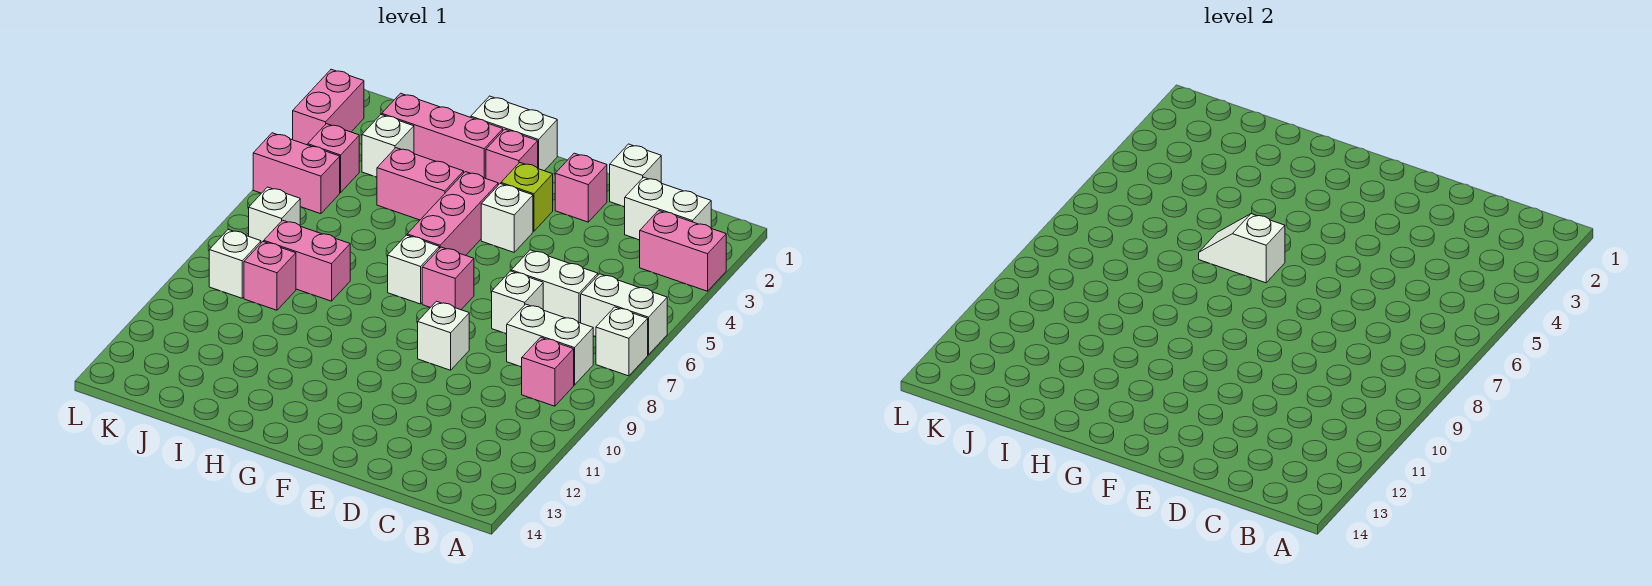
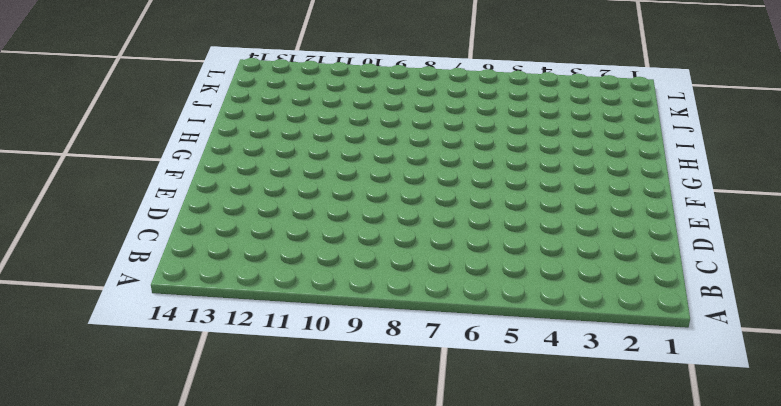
none -> pink 1x2 brick [640,210,726,291]
none -> white 1x2 brick [581,274,667,355]
none -> white 1x1 brick [596,307,648,376]

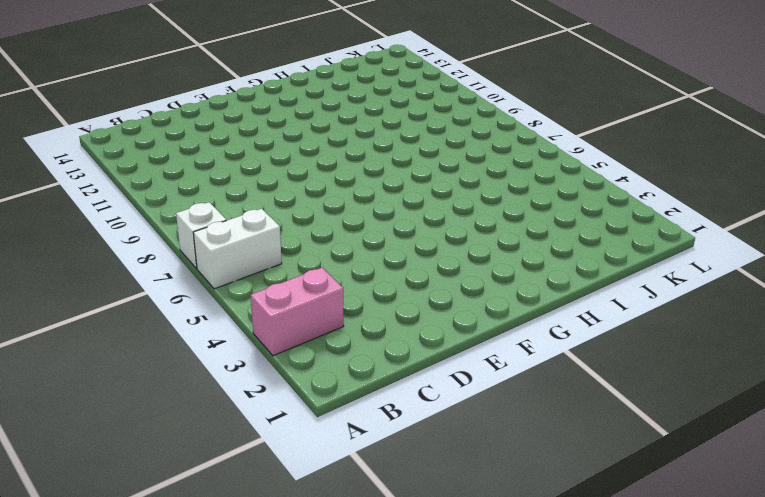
none -> white 1x2 brick [625,177,711,240]
none -> white 1x2 brick [507,304,593,385]
none -> pink 1x1 brick [522,337,574,406]

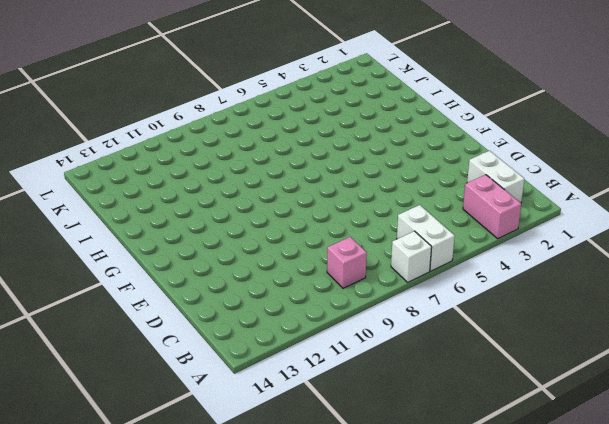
none -> white 1x2 brick [507,304,593,385]
none -> white 1x2 brick [511,250,598,323]
none -> white 1x1 brick [610,144,661,207]

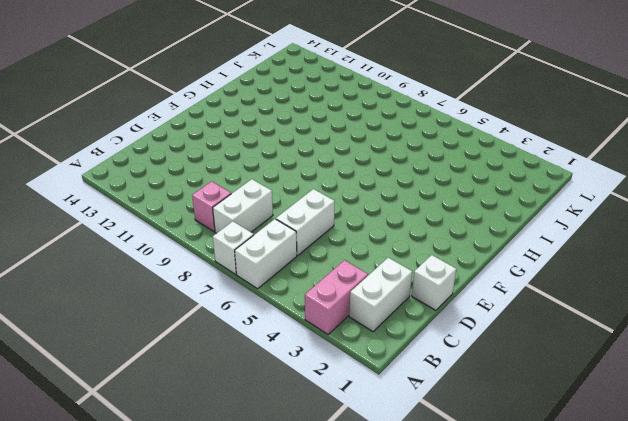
none -> white 1x1 brick [492,271,543,334]
none -> pink 1x1 brick [555,153,607,222]
none -> white 1x1 brick [418,301,469,370]

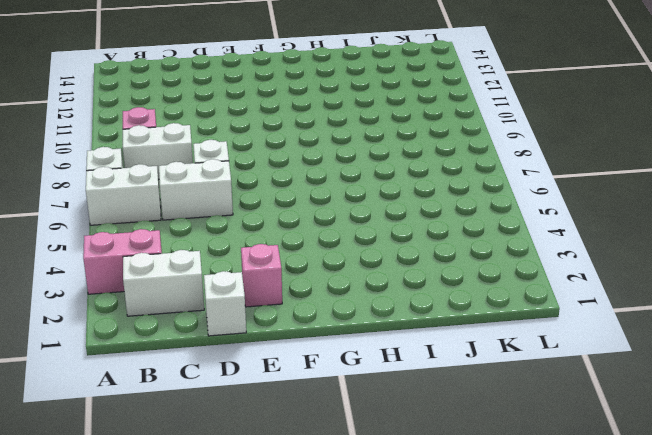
none -> white 1x1 brick [418,301,469,370]
none -> lime 1x1 brick [501,163,553,231]
none -> white 1x1 brick [481,184,533,252]

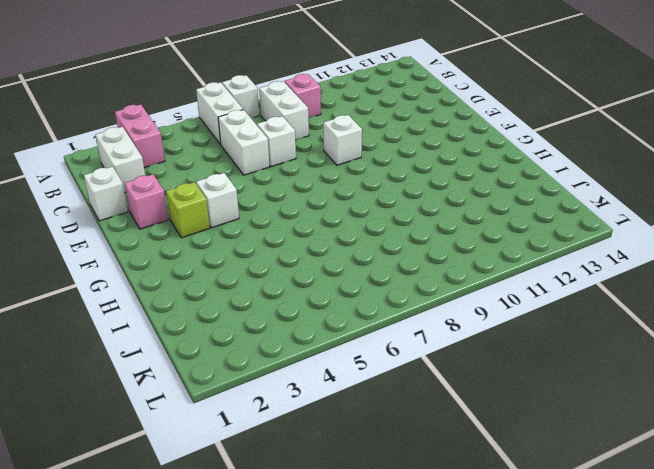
none -> pink 1x1 brick [422,247,474,310]
none -> white 1x2 brick [471,96,557,171]
none -> pink 1x1 brick [486,129,538,185]

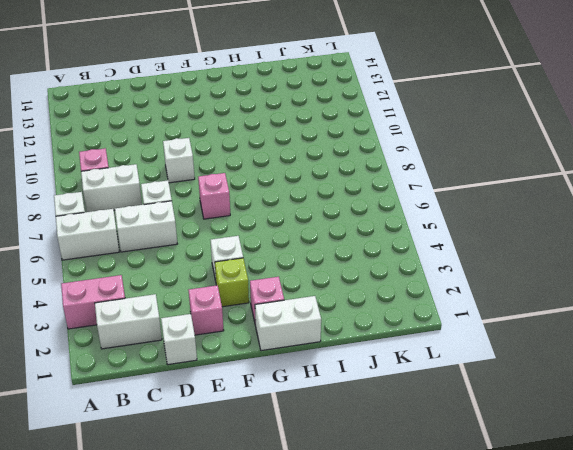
none -> pink 1x3 brick [407,172,498,255]
none -> white 1x1 brick [388,235,439,304]
none -> pink 1x3 brick [382,93,503,179]

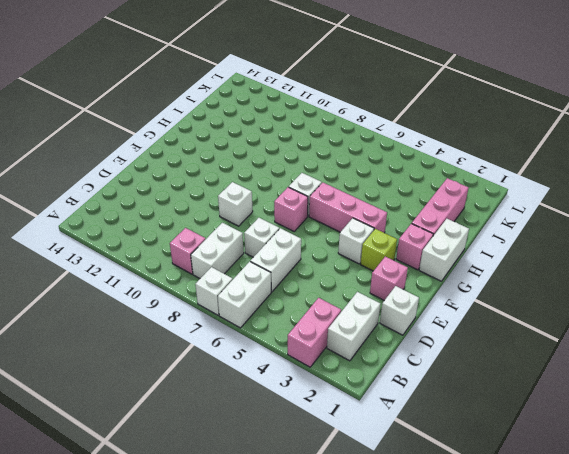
none -> pink 1x2 brick [377,148,464,220]
none -> pink 1x2 brick [264,220,350,301]
none -> white 1x1 brick [362,115,414,177]

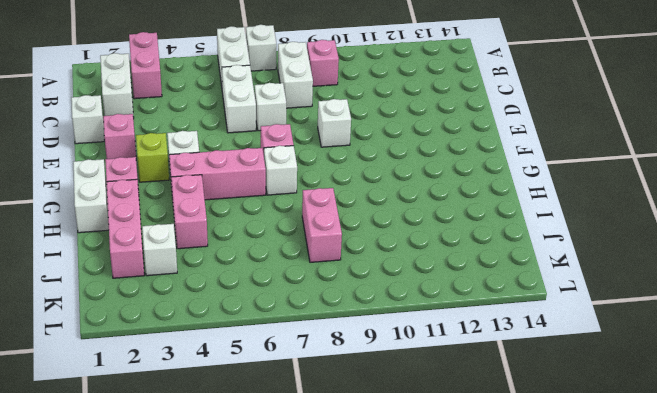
none -> pink 1x1 brick [244,242,296,310]
none -> pink 1x1 brick [308,124,359,193]
none -> pink 1x2 brick [253,133,340,214]

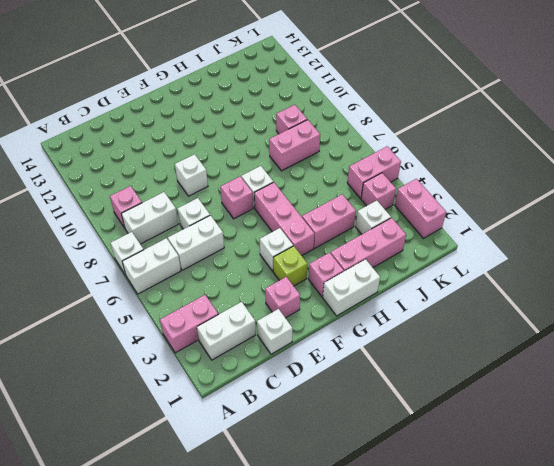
none -> white 1x1 brick [249,187,300,243]
none -> white 1x1 brick [209,230,261,298]
none -> white 1x2 slope [1199,214,1285,283]

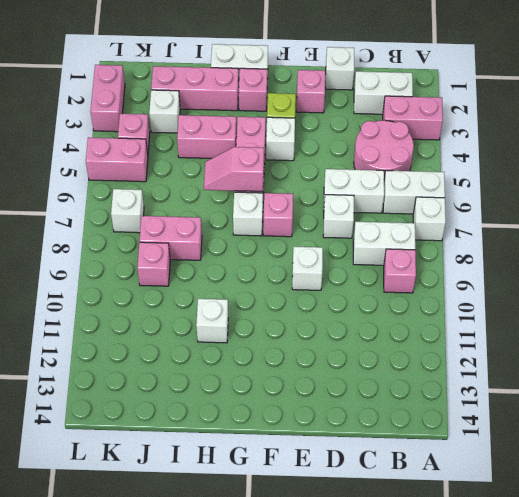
pink 2x2 round brick [354,120,414,179] -> none
pink 1x2 slope [204,147,264,192] -> white 1x2 slope [1199,214,1285,283]
white 1x1 brick [196,299,228,343] -> white 1x1 brick moved to [209,230,261,298]

